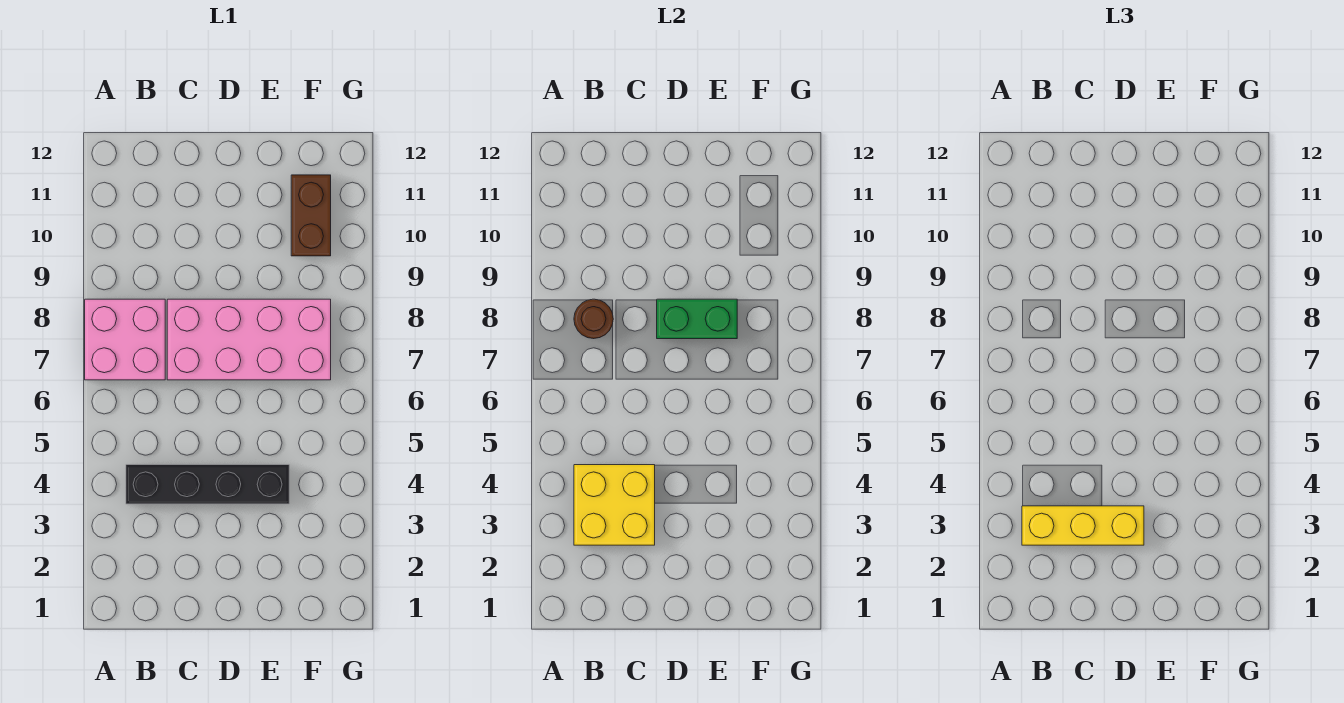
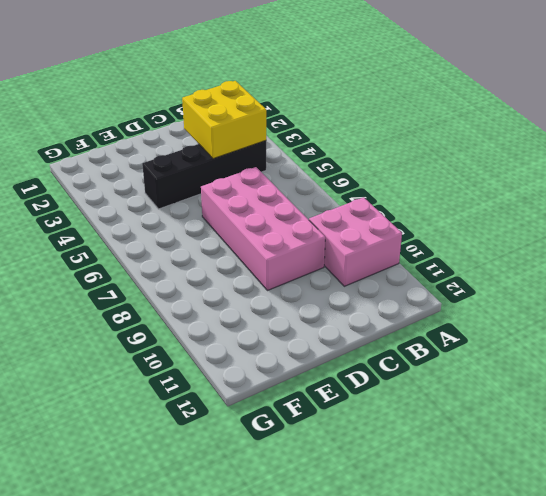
pink 2x2 brick [309,197,402,286] -> pink 2x2 brick moved to [85,299,165,380]
pink 2x4 brick [201,167,325,291] -> pink 2x4 brick turned to [167,299,331,380]
none -> brown 1x2 brick [291,175,331,256]
none -> brown 1x1 round brick [574,299,613,339]

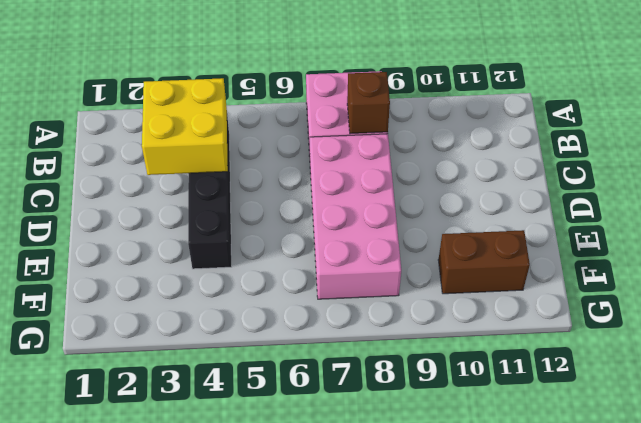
brown 1x1 brick [347,72,390,134] -> brown 1x1 round brick [574,299,613,339]
none -> green 1x2 brick [657,299,737,339]
none -> yellow 1x3 brick [1022,506,1144,545]

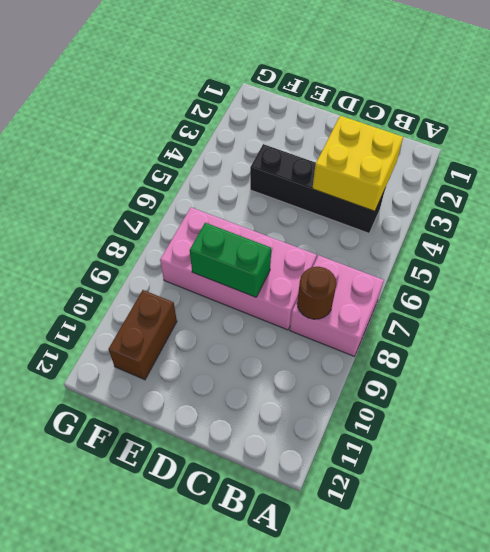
none -> yellow 1x3 brick [1022,506,1144,545]

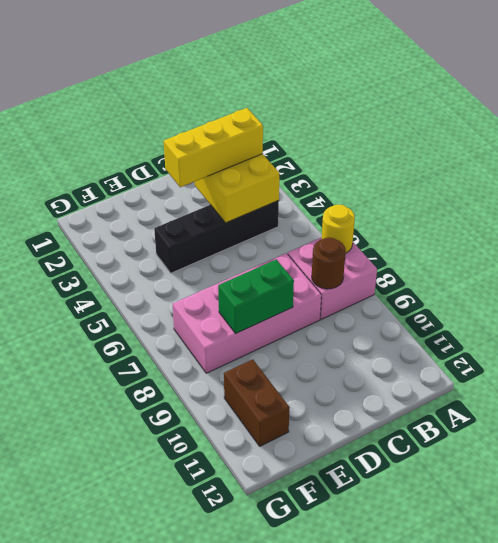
yellow 1x1 round brick [322,204,355,254] -> none

